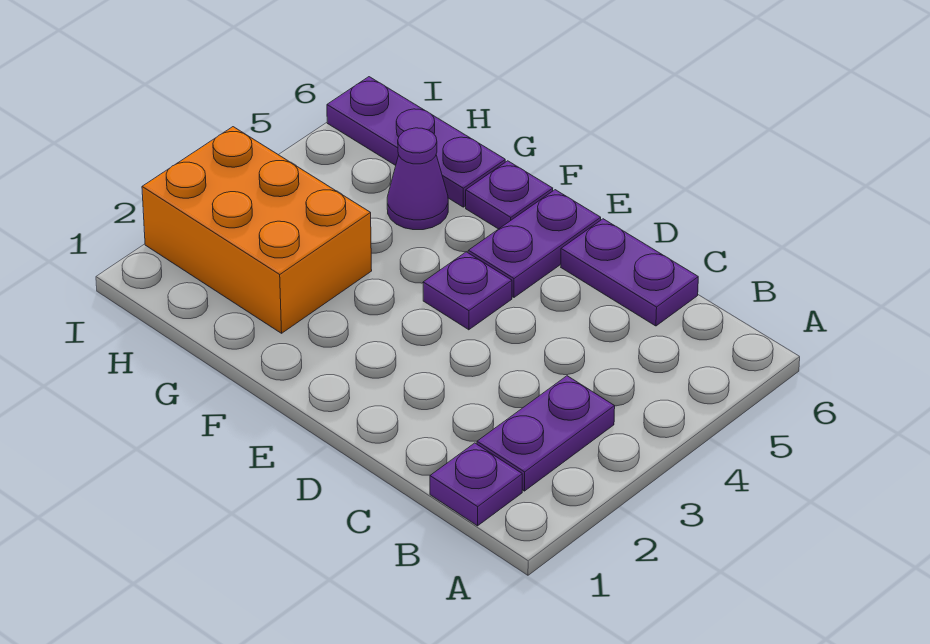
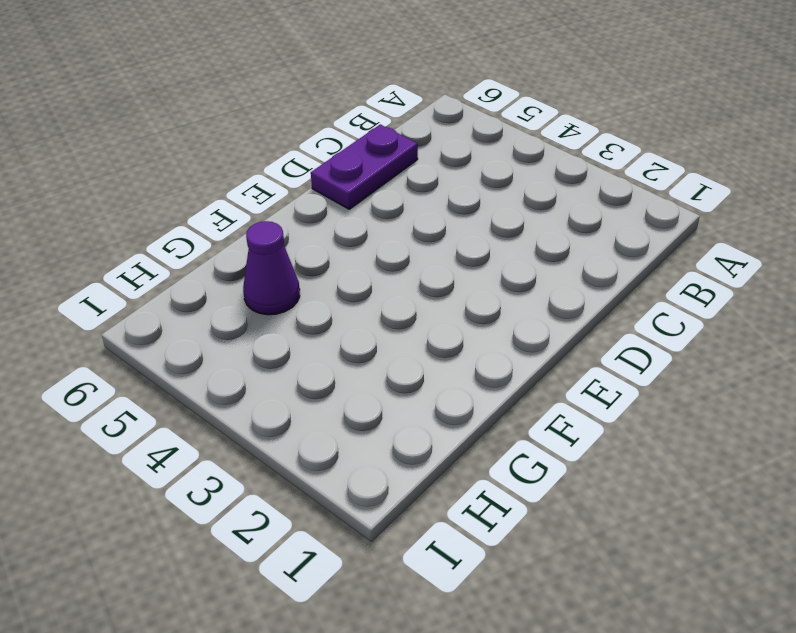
none -> purple 1x1 plate [430,443,522,526]
none -> purple 1x2 plate [477,376,615,491]

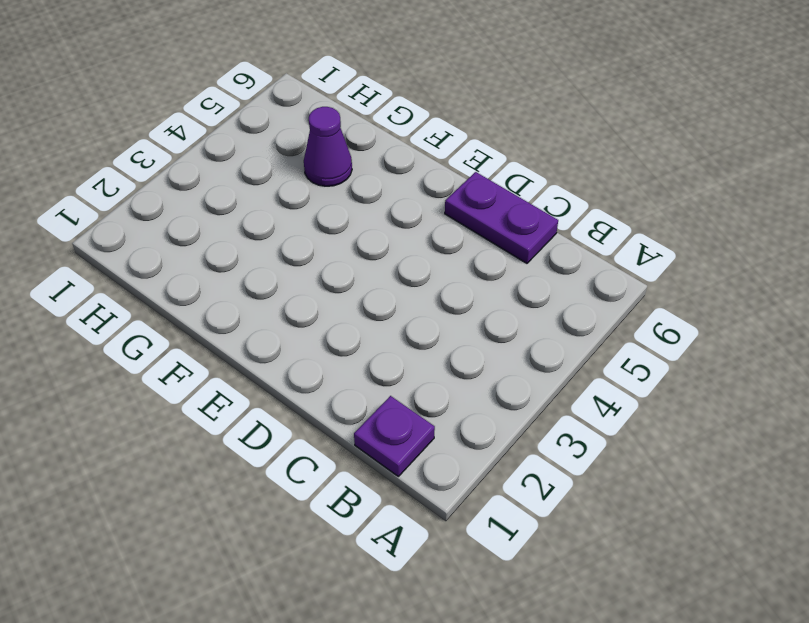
none -> purple 1x2 plate [477,376,615,491]
none -> purple 1x1 plate [423,252,512,330]

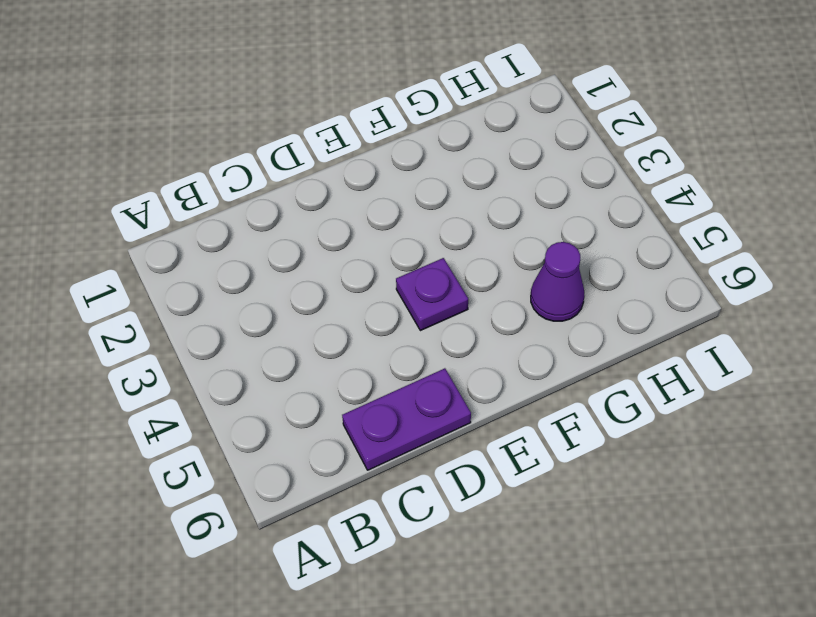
none -> purple 1x1 plate [430,443,522,526]
none -> purple 1x2 plate [477,376,615,491]

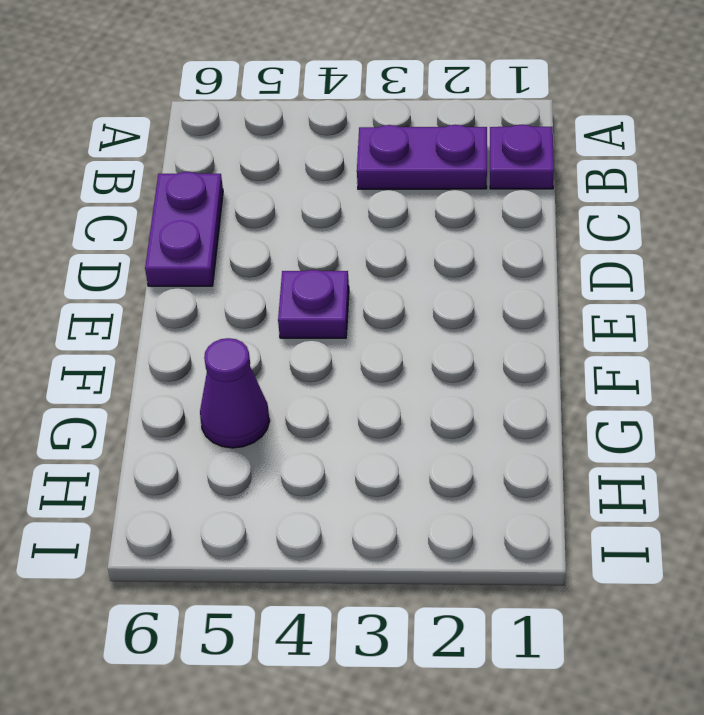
none -> purple 1x2 plate [468,190,601,297]
none -> purple 1x1 plate [466,161,553,229]

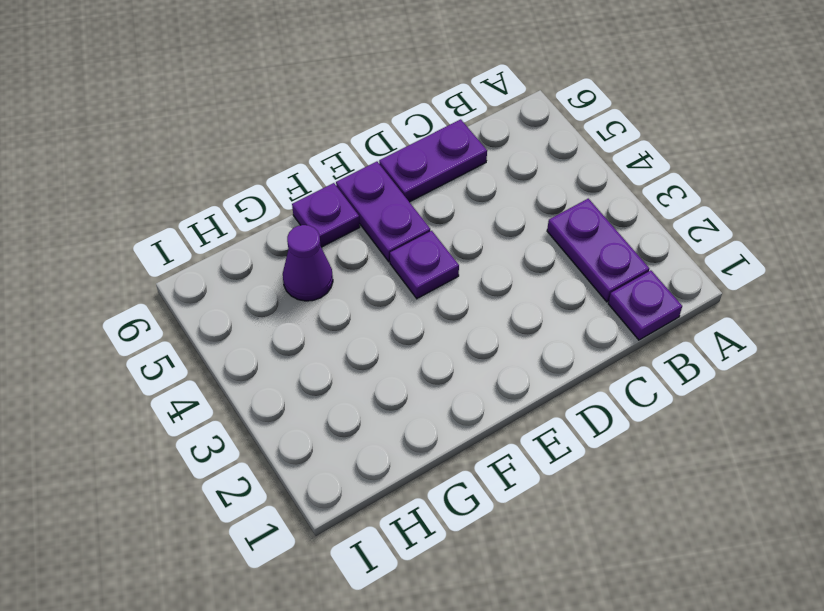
none -> orange 2x3 brick [142,127,372,333]
none -> purple 1x3 plate [327,77,505,207]

